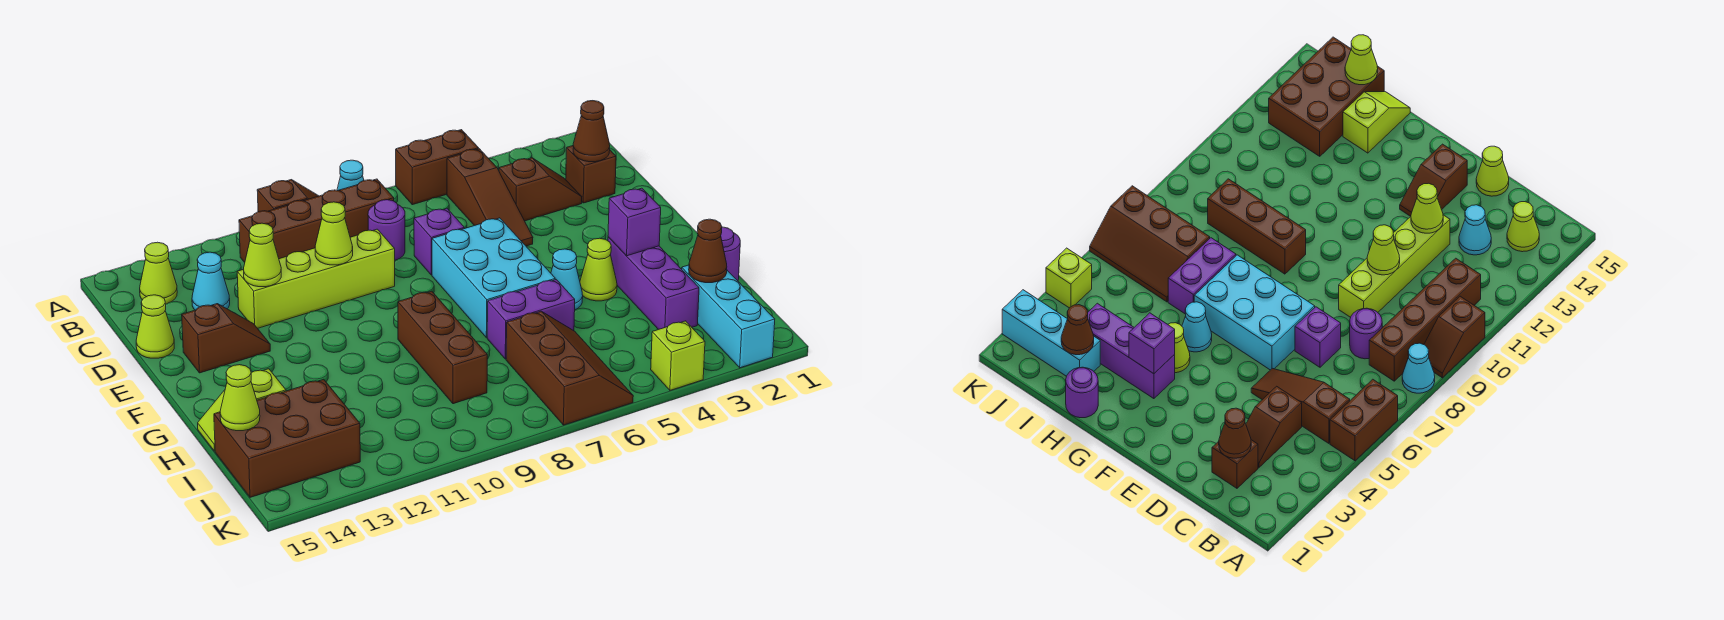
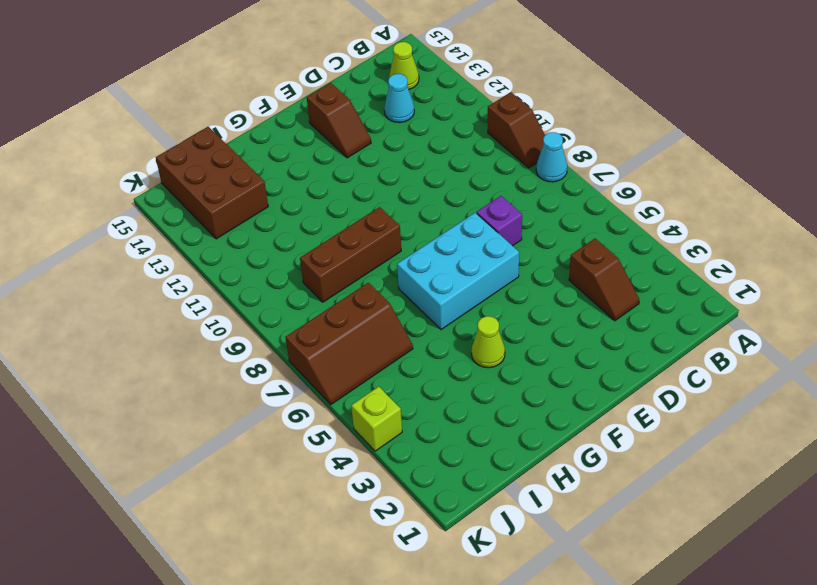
none -> brown 1x2 brick [396,130,479,205]
none -> brown 1x3 slope [447,149,533,246]
none -> brown 1x4 brick [239,179,394,263]
none -> brown 1x1 brick [566,146,616,203]

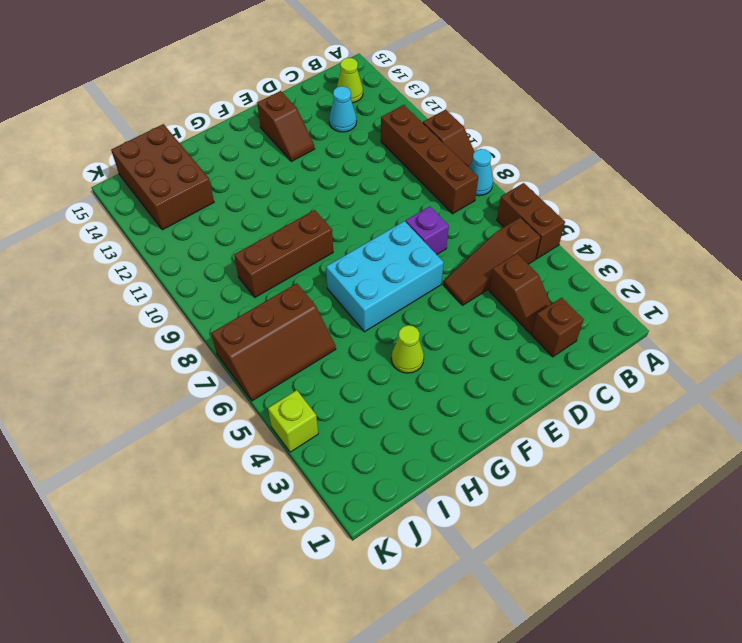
none -> purple 1x1 round brick [368,200,405,260]
none -> lime 1x4 brick [237,229,395,328]
none -> lime 1x1 cone [136,295,174,358]
none -> purple 1x3 brick [608,237,699,330]

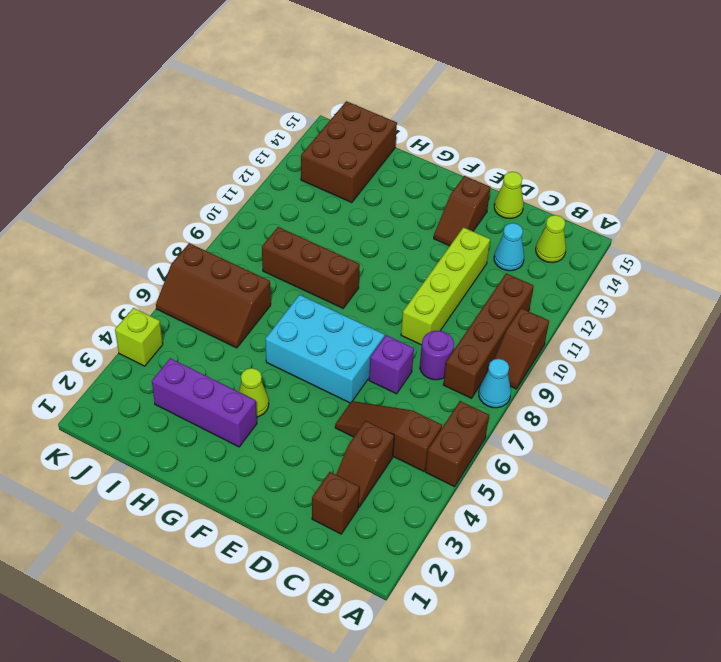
none -> cyan 1x1 cone [551,249,583,309]
none -> purple 1x1 round brick [721,227,740,281]
none -> purple 1x2 brick [487,280,575,359]
none -> lime 1x2 slope [198,369,286,451]

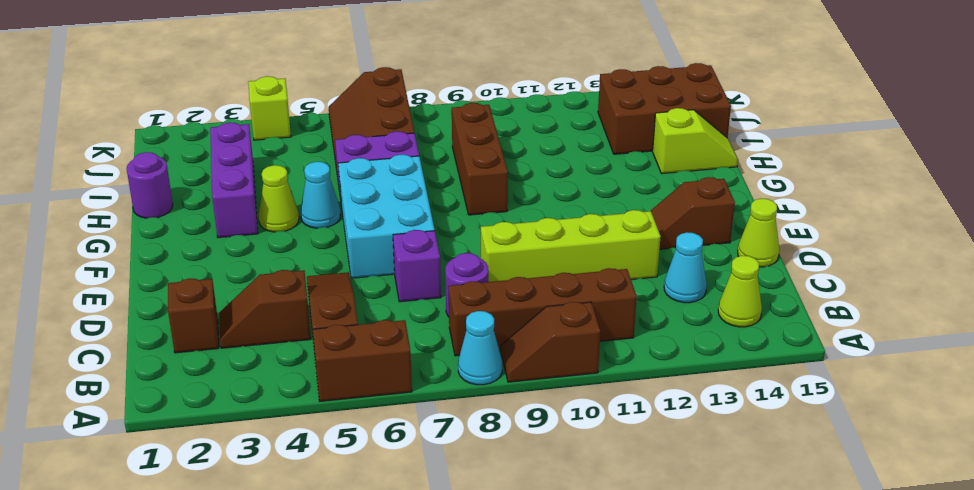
none -> cyan 1x3 brick [682,265,775,368]
none -> brown 1x1 cone [573,101,610,162]
none -> lime 1x1 cone [315,202,353,265]
none -> lime 1x1 cone [244,223,281,287]

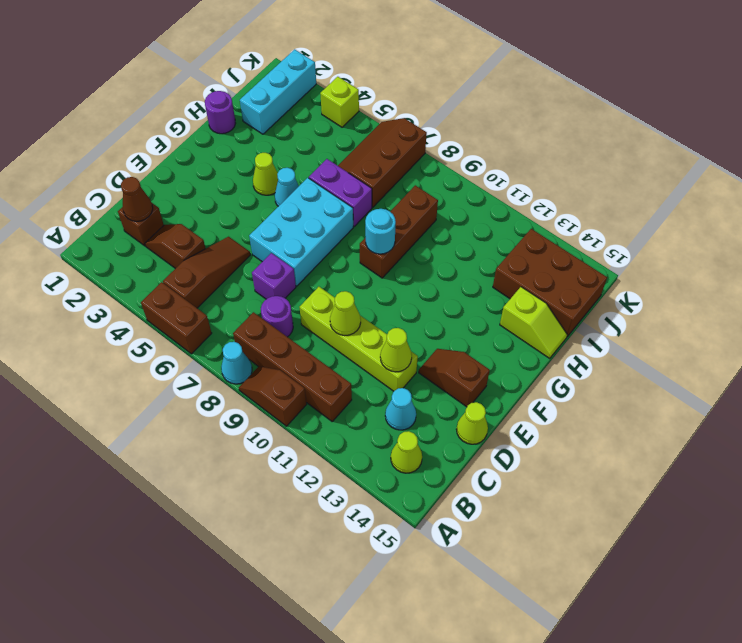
cyan 1x1 round brick [365,209,396,254] -> none
none -> purple 1x3 brick [608,237,699,330]
none -> purple 1x1 brick [608,188,661,256]
none -> brown 1x1 cone [689,219,727,283]
none -> lime 1x1 cone [220,365,260,431]

